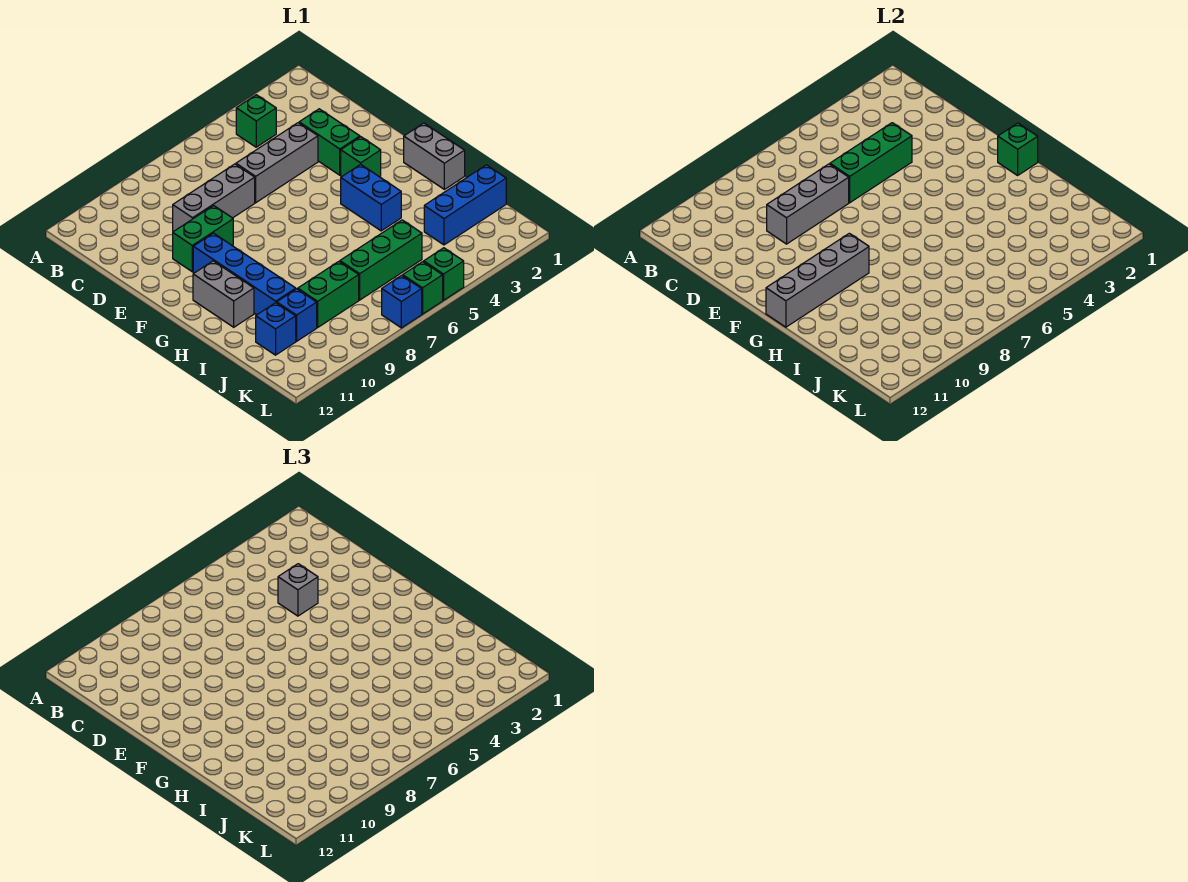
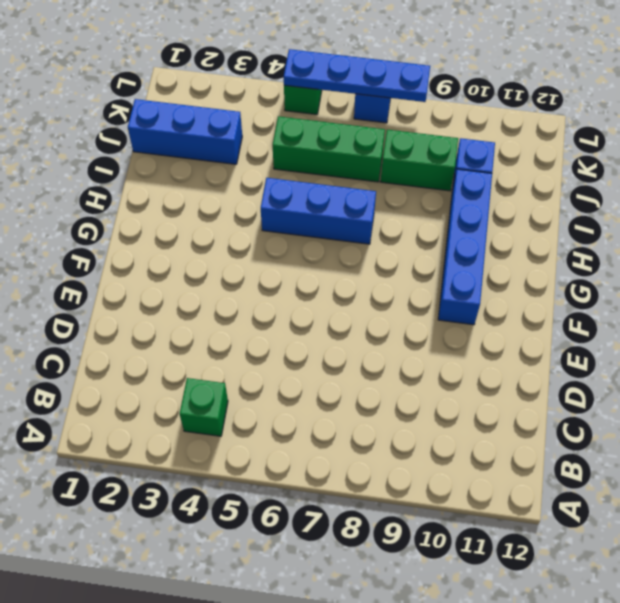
blue 1x3 brick [261,178,376,244] -> none
blue 1x4 plate [284,49,430,102] -> none
none -> green 1x2 brick [299,109,360,175]
none -> grey 1x3 brick [236,123,318,203]
none -> grey 1x3 brick [173,164,255,231]

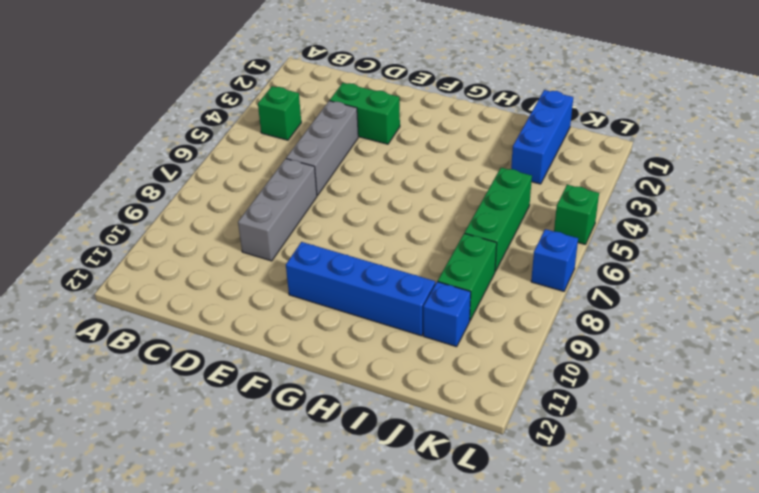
none -> green 1x2 brick [173,206,233,272]
none -> green 1x1 brick [341,137,381,177]
none -> grey 1x2 brick [404,123,465,189]

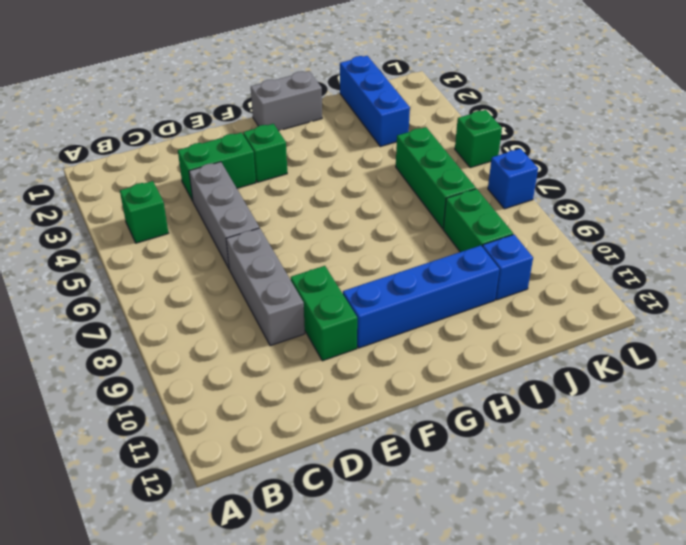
none -> blue 1x2 brick [341,164,401,231]
none -> grey 1x2 brick [193,261,254,327]
none -> blue 1x1 brick [256,303,296,355]

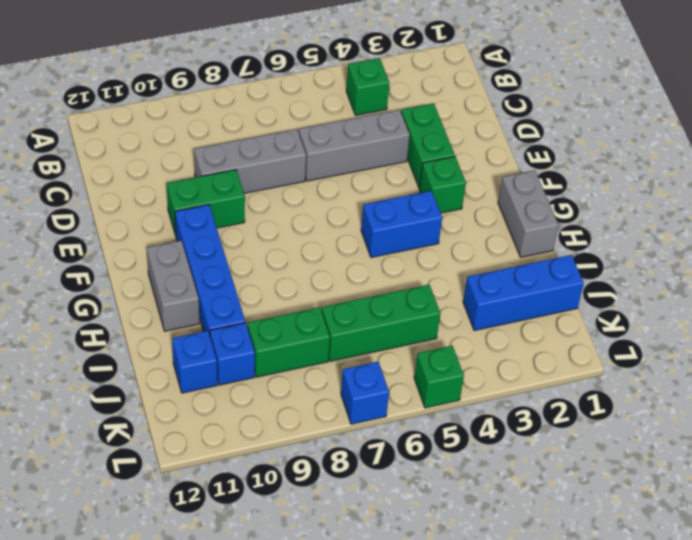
blue 1x2 brick [361,191,442,257] -> blue 1x2 brick turned to [341,164,401,231]
none -> green 1x1 brick [403,262,443,314]
none -> green 1x3 brick [830,123,912,203]
none -> grey 1x3 brick [767,164,849,244]

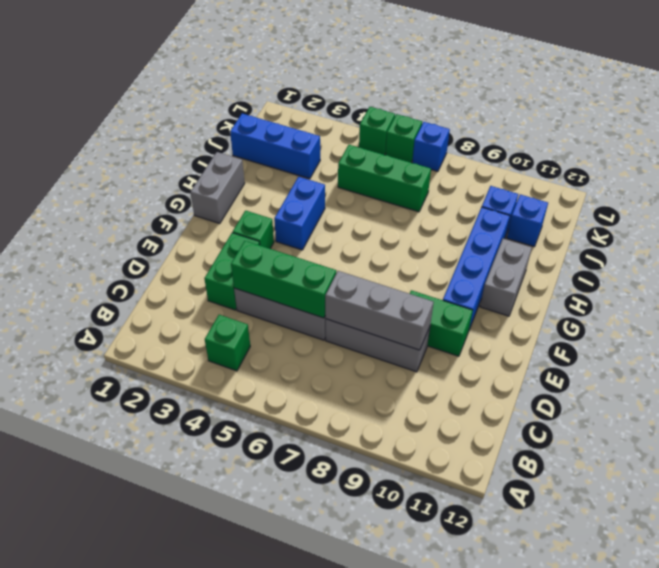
none -> green 1x2 brick [298,262,359,327]
none -> green 1x1 brick [998,123,1038,175]
none -> grey 1x4 brick [766,233,869,327]

